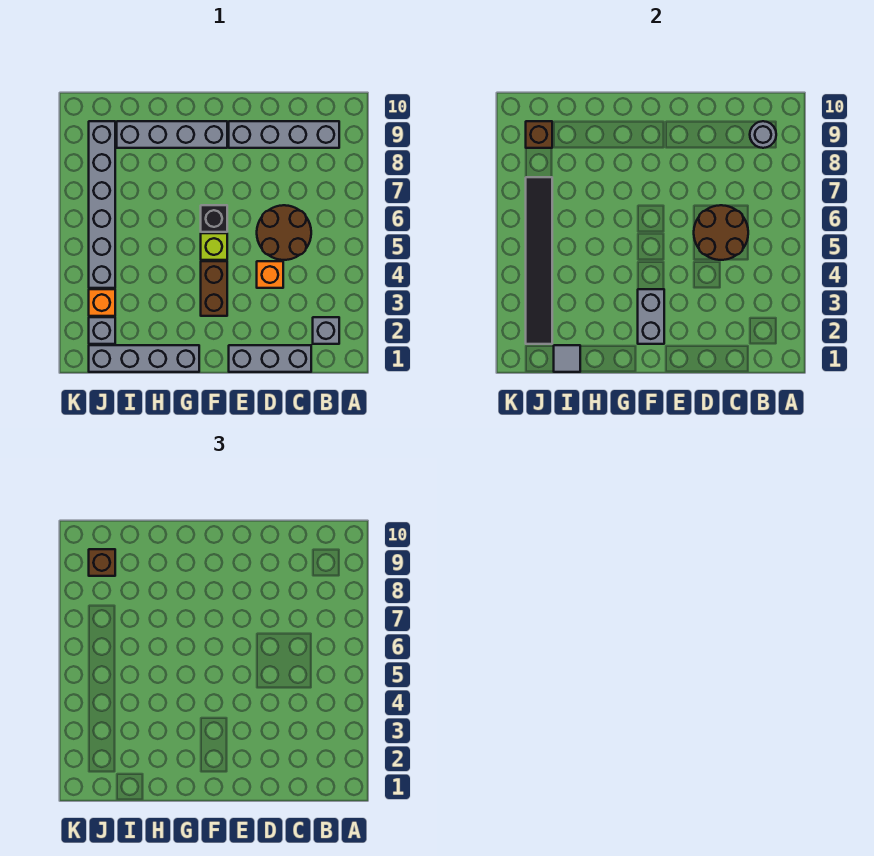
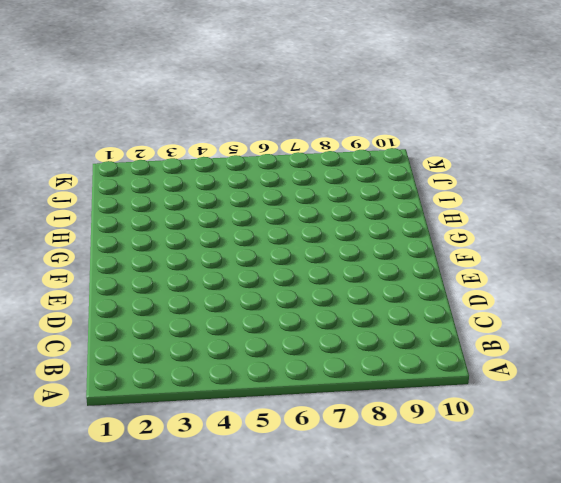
none -> grey 1x1 brick [313,317,339,344]
none -> grey 1x4 brick [229,121,339,148]
none -> grey 1x3 brick [229,345,311,372]

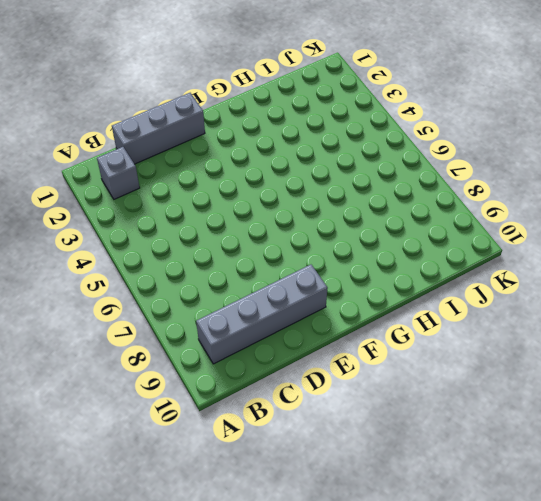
none -> brown 2x2 round brick [257,205,311,260]
none -> orange 1x1 brick [257,261,283,288]
none -> brown 1x2 brick [201,261,227,316]

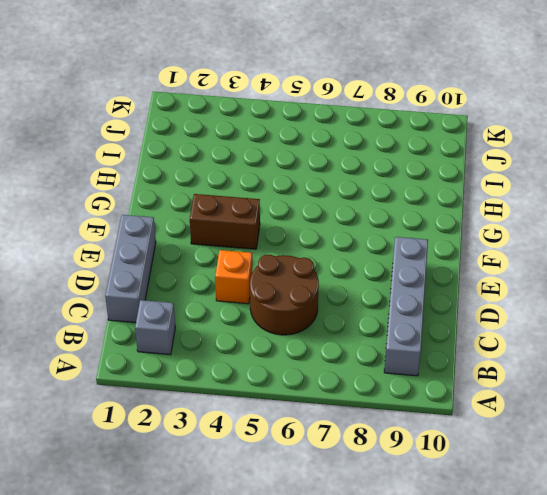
none -> lime 1x1 brick [201,233,227,260]
none -> black 1x1 brick [201,205,227,232]
none -> grey 1x4 brick [117,121,227,148]

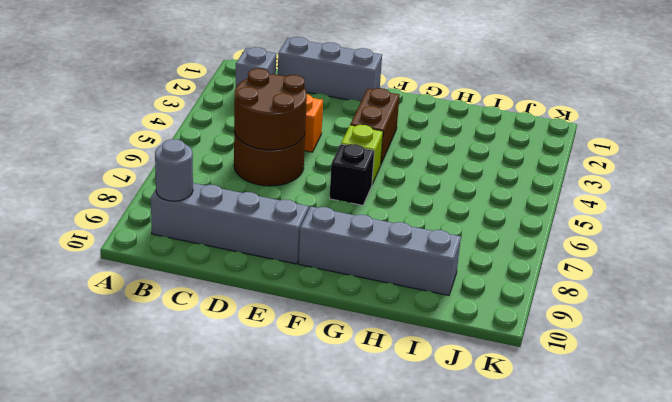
none -> grey 1x4 brick [89,345,199,372]
none -> grey 1x1 brick [89,317,115,344]
none -> orange 1x1 brick [89,289,115,316]

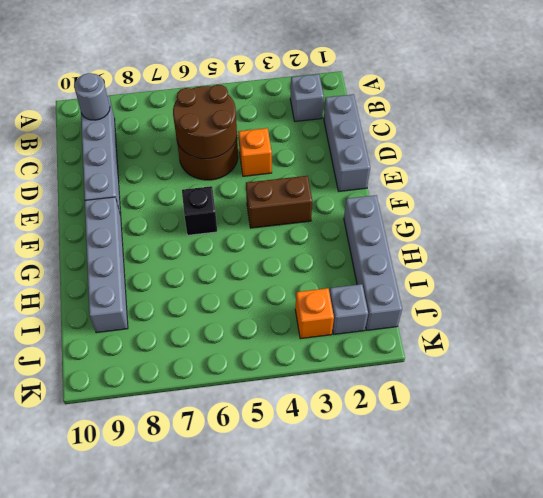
none -> lime 1x1 brick [201,233,227,260]
none -> grey 1x6 brick [89,121,115,288]
none -> grey 1x2 brick [638,289,664,344]

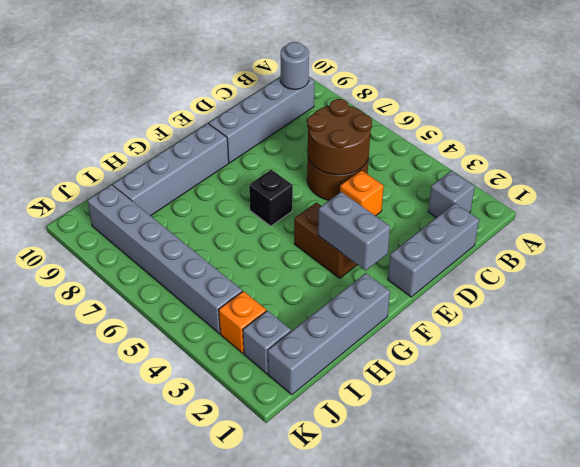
none -> lime 1x1 brick [201,233,227,260]
none -> grey 1x1 tile [554,345,580,372]
none -> black 1x6 tile [526,177,552,344]

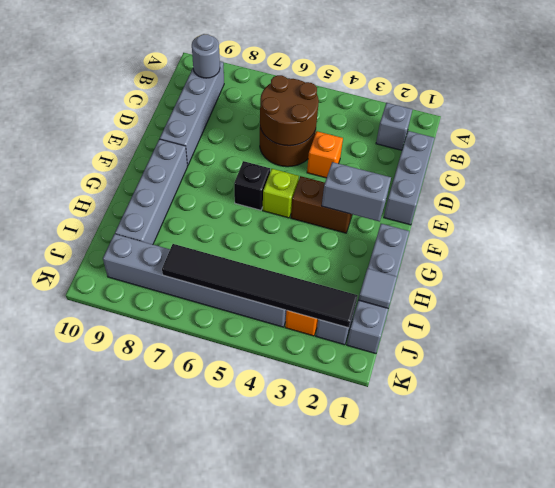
none -> brown 1x1 brick [526,121,552,148]
none -> brown 1x1 brick [89,549,115,576]

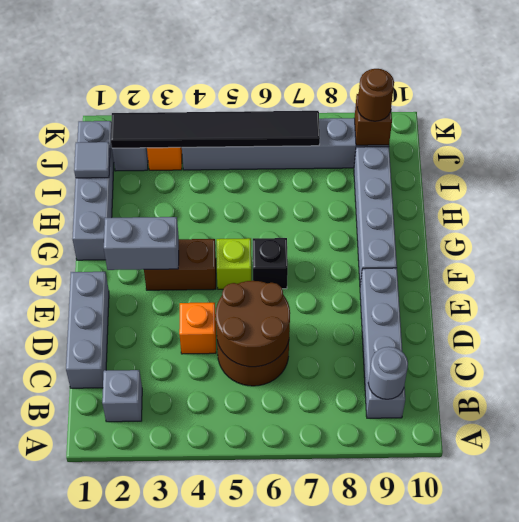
brown 1x1 round brick [357,69,394,121] -> brown 1x1 brick [89,549,115,576]

